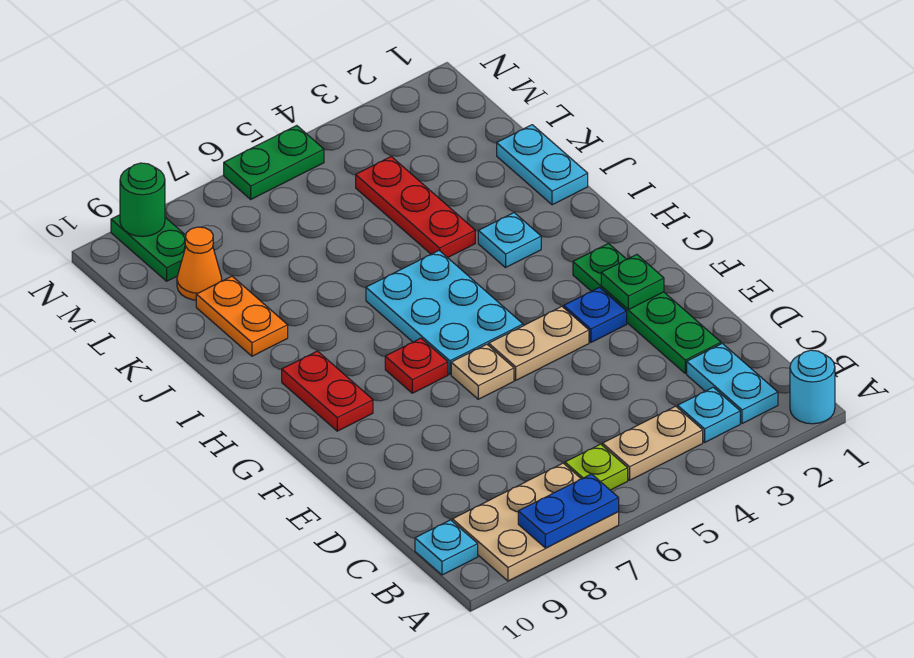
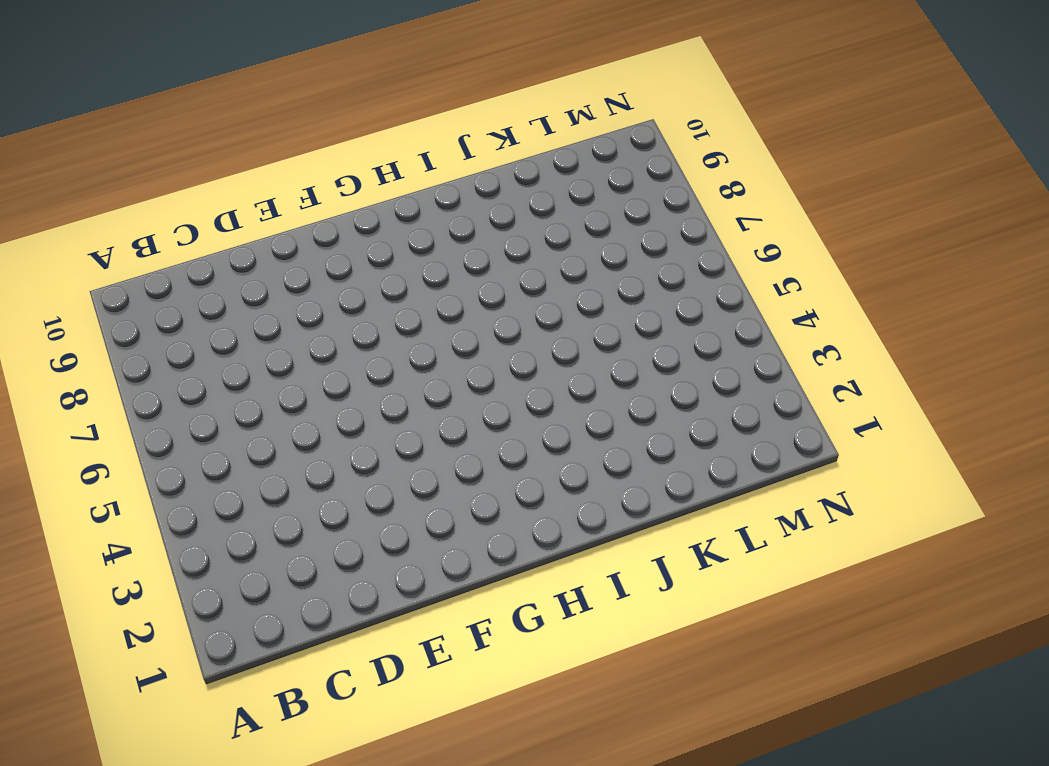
none -> cyan 1x1 round brick [790,350,835,424]
none -> tan 2x3 plate [452,463,619,581]
none -> cyan 1x2 plate [687,343,778,424]

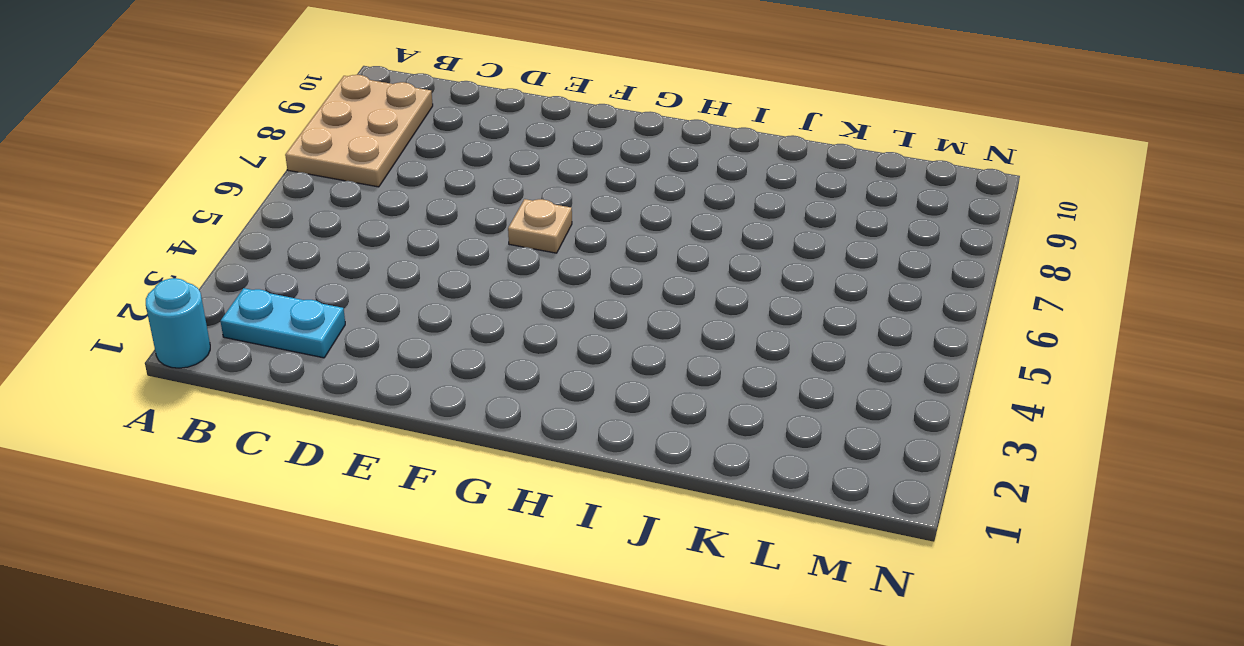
none -> cyan 1x1 plate [678,387,740,442]
none -> tan 1x2 plate [603,406,703,480]
none -> lime 1x1 plate [565,444,628,490]

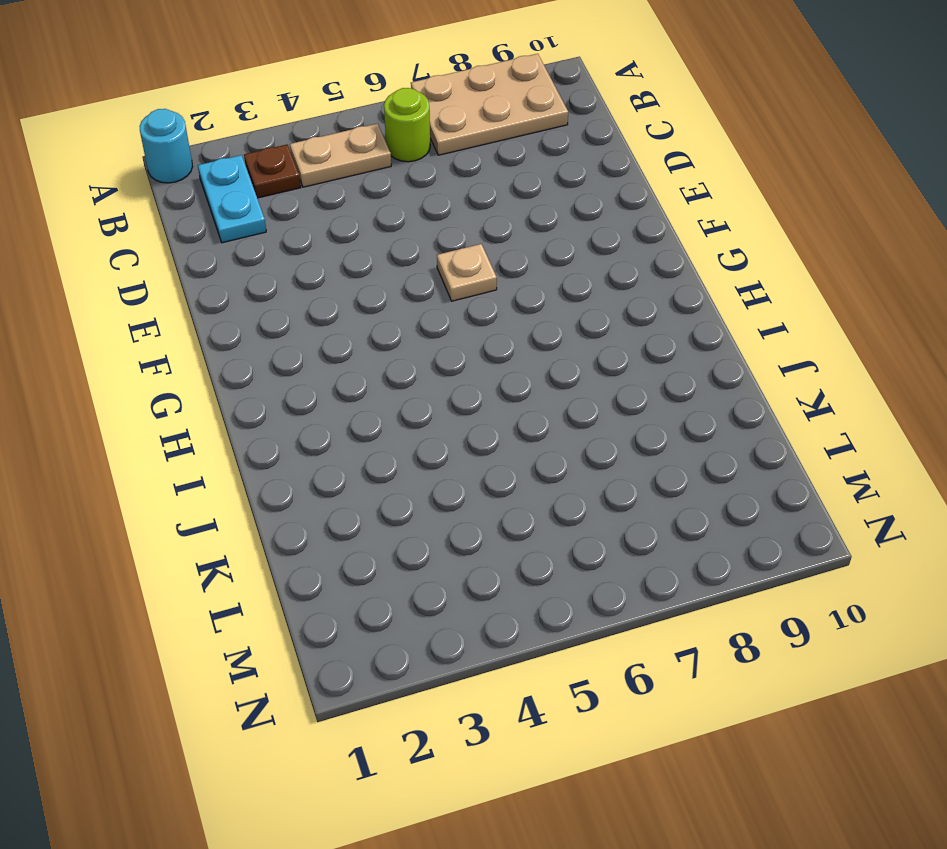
brown 1x1 plate [244,145,301,198] -> cyan 1x1 plate [678,387,740,442]
lime 1x1 round brick [384,88,430,162] -> lime 1x1 plate [565,444,628,490]
none -> cyan 1x1 plate [415,520,478,575]
none -> green 1x4 plate [573,244,721,373]
none -> blue 1x1 plate [564,287,627,342]

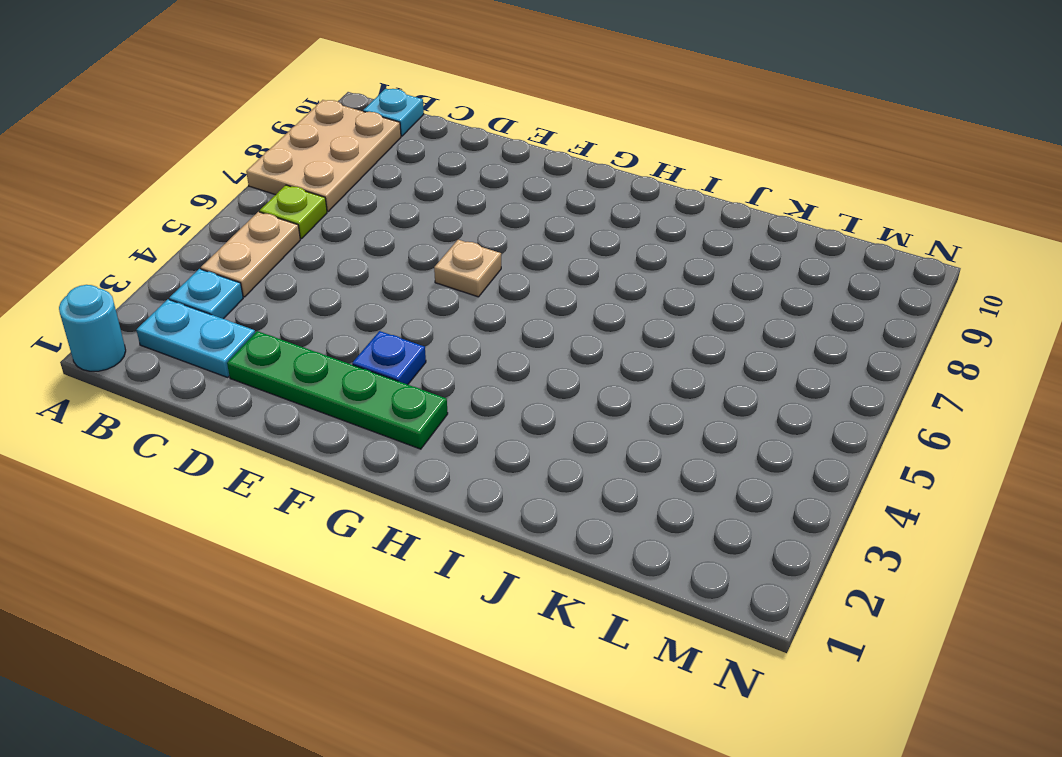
none -> tan 1x2 plate [489,306,589,380]
none -> cyan 2x3 plate [366,251,523,374]
none -> red 1x1 plate [385,338,448,393]

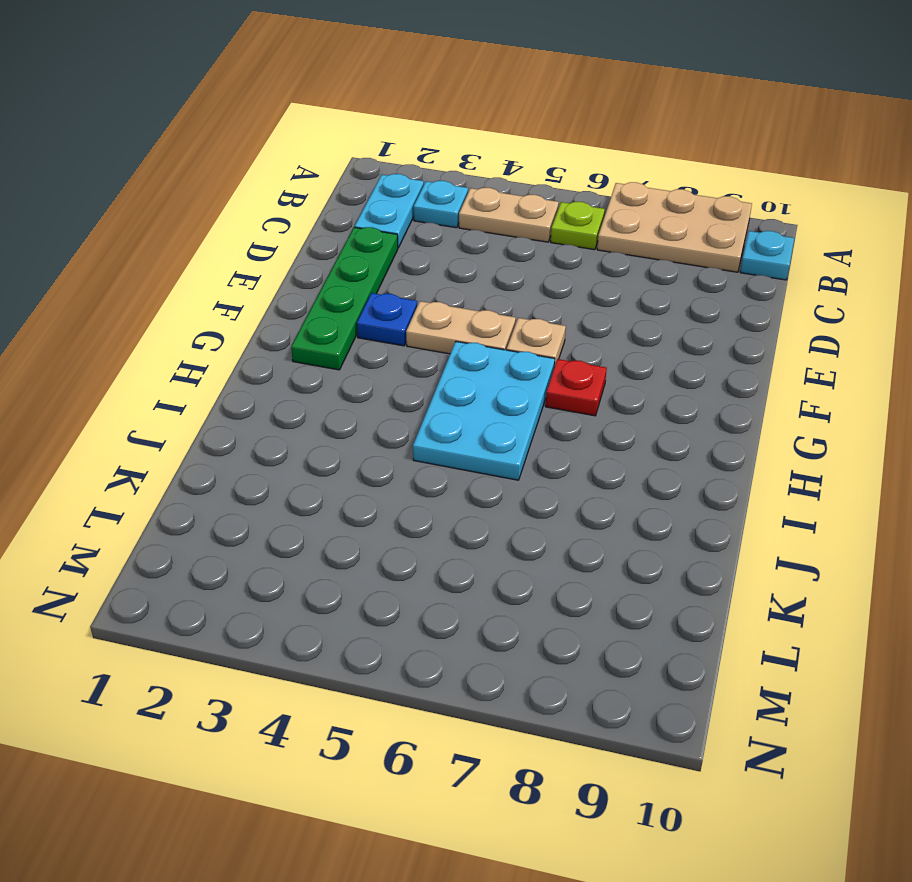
none -> cyan 1x1 round brick [790,350,835,424]
none -> red 1x2 plate [282,351,373,431]
none -> cyan 1x1 plate [478,213,541,268]

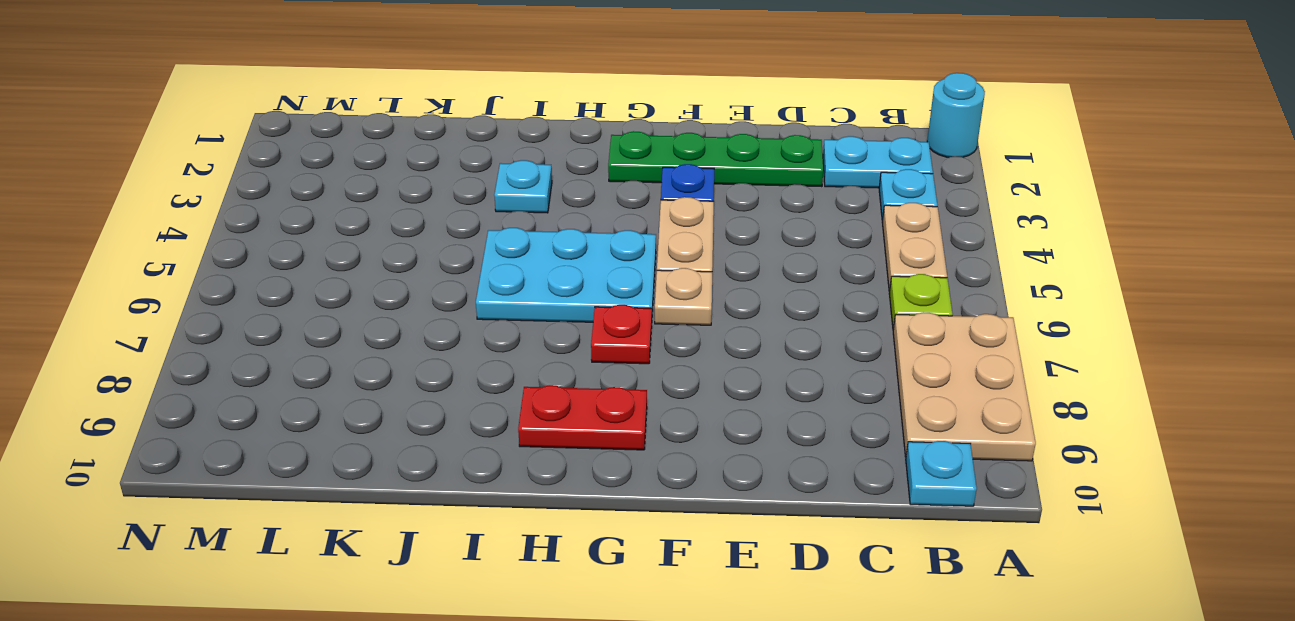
none -> cyan 1x2 plate [497,125,588,205]
none -> red 1x3 plate [356,157,475,258]
none -> orange 1x2 plate [196,276,288,356]

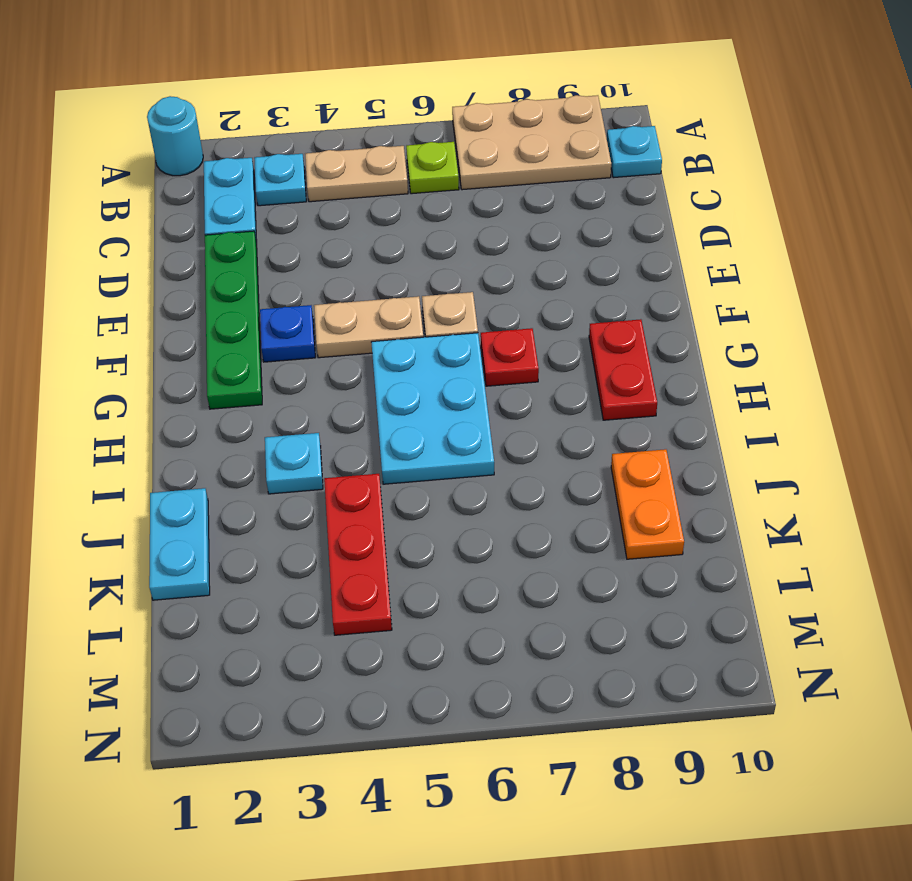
none -> orange 1x1 cone [177,227,222,300]
none -> green 1x2 plate [111,215,186,281]
none -> green 1x2 plate [224,126,324,199]

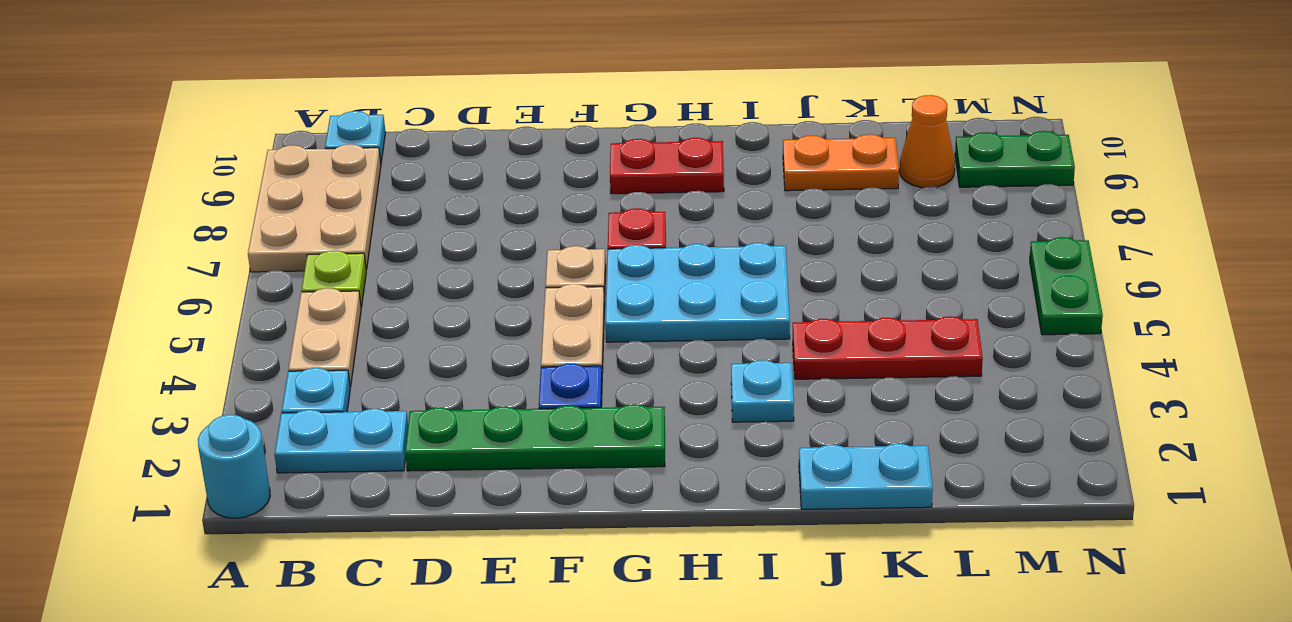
none -> blue 1x2 plate [518,474,619,548]
none -> green 1x1 plate [601,255,664,310]
none -> green 1x1 round brick [120,163,165,236]

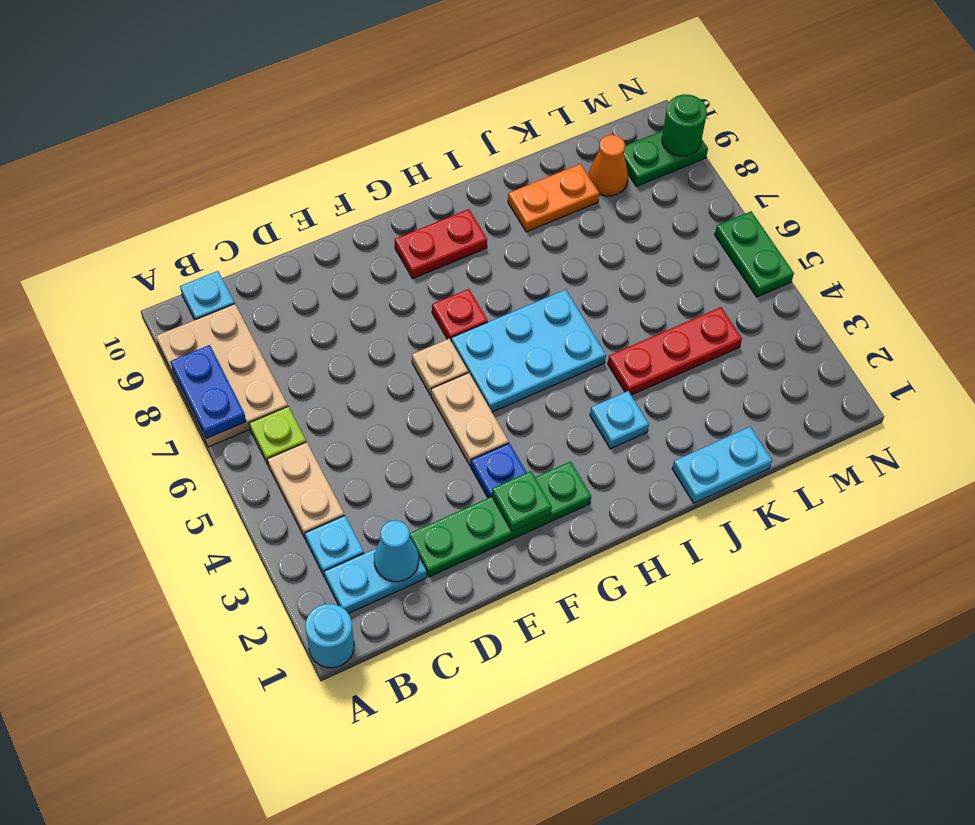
cyan 1x1 cone [374,520,419,582] -> none

